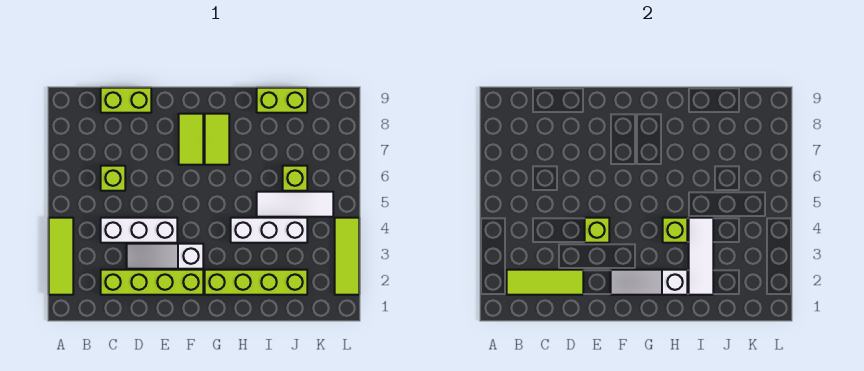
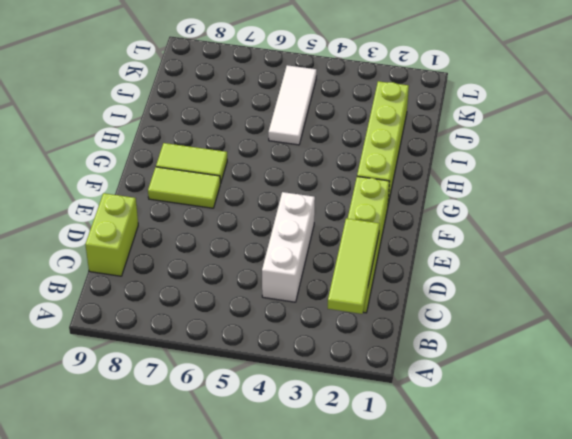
none -> lime 1x3 tile [49,218,73,295]
none -> lime 1x1 brick [101,166,125,191]
none -> white 1x3 slope [127,244,203,269]

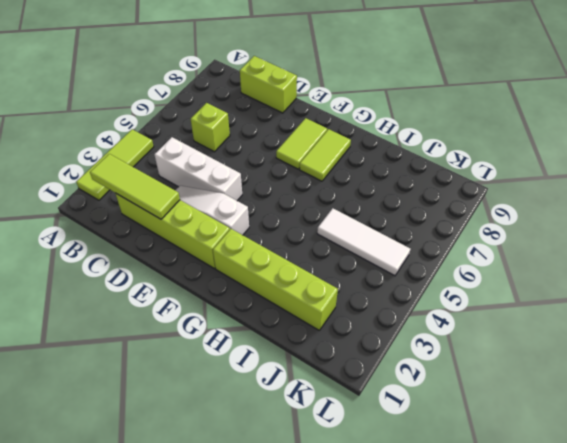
none -> white 1x3 brick [231,218,307,243]
none -> lime 1x2 brick [257,88,307,113]
none -> lime 1x1 brick [283,166,307,191]

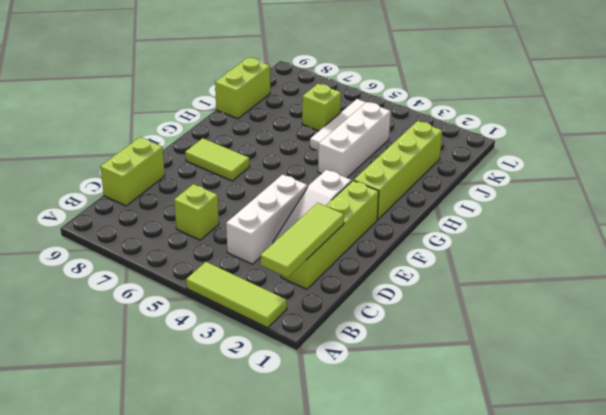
none -> lime 1x2 tile [205,114,229,165]
none -> lime 1x3 tile [335,218,359,295]
none -> lime 1x1 brick [585,218,609,243]

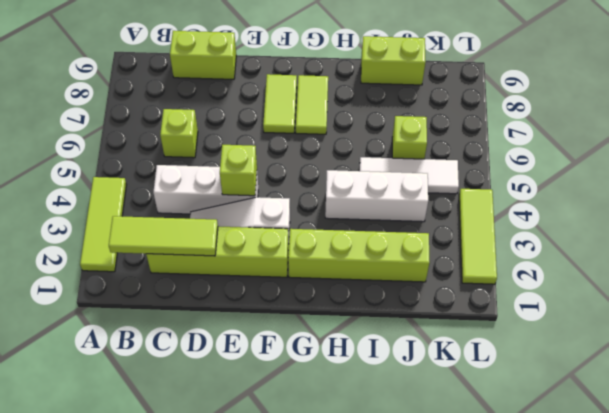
none -> white 1x3 slope [611,270,687,295]
none -> lime 1x1 brick [663,218,687,243]
none -> white 1x3 tile [689,218,713,295]

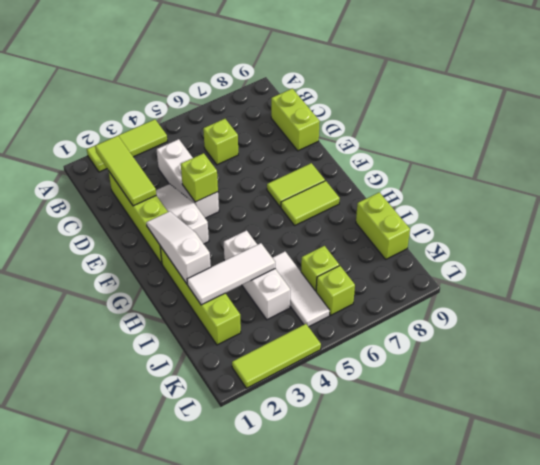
lime 1x1 brick [316,266,355,315] -> lime 1x1 brick moved to [663,218,687,243]

